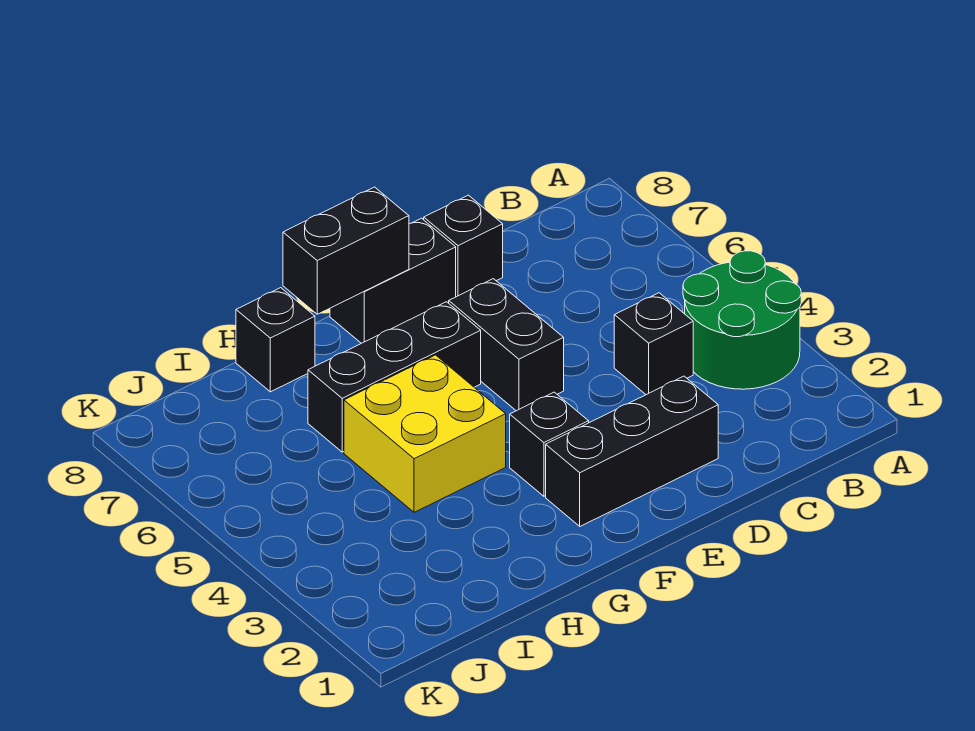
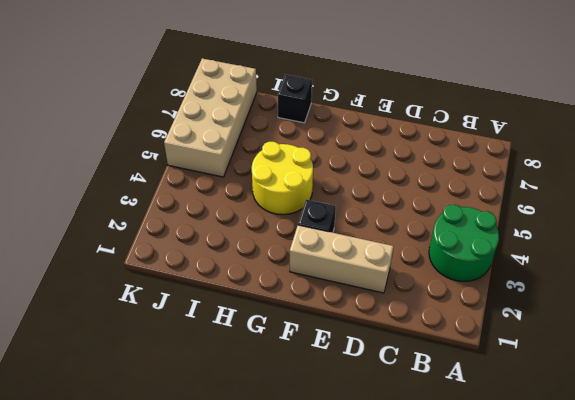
tan 1x3 brick [290,225,394,293] -> black 1x3 brick [546,376,718,526]
yellow 2x2 round brick [252,142,313,215] -> yellow 2x2 brick [344,355,506,512]
tan 2x4 brick [164,59,257,177] -> none
none -> black 1x1 brick [614,293,693,395]
none -> black 1x1 brick [424,195,503,297]

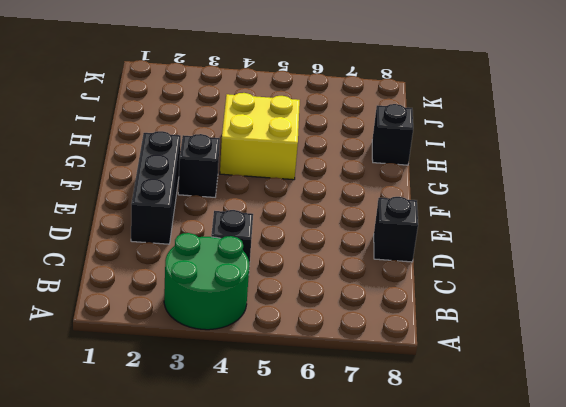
none -> black 1x2 brick [449,279,564,411]
none -> black 1x2 brick [330,218,456,343]

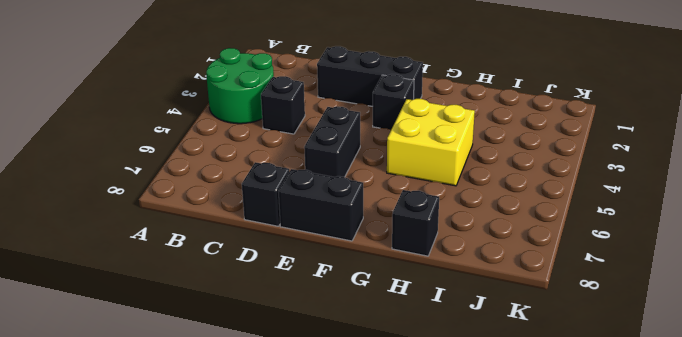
none -> black 1x3 brick [308,302,481,452]
none -> black 1x2 brick [283,187,409,314]

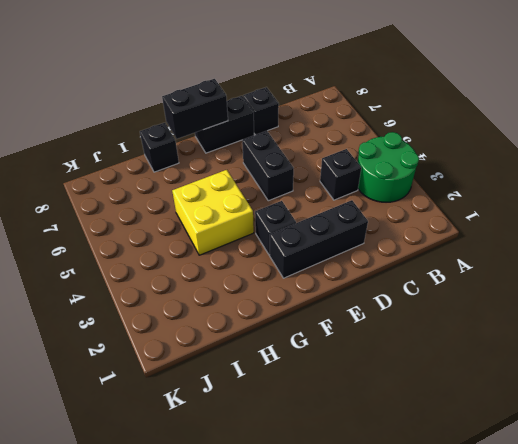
none -> black 1x3 brick [308,302,481,452]

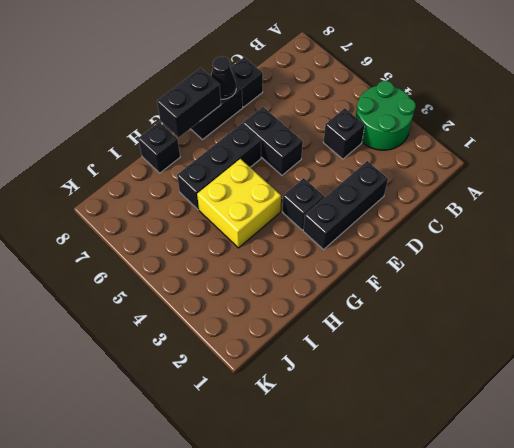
black 1x1 cone [211,56,236,99] -> none

